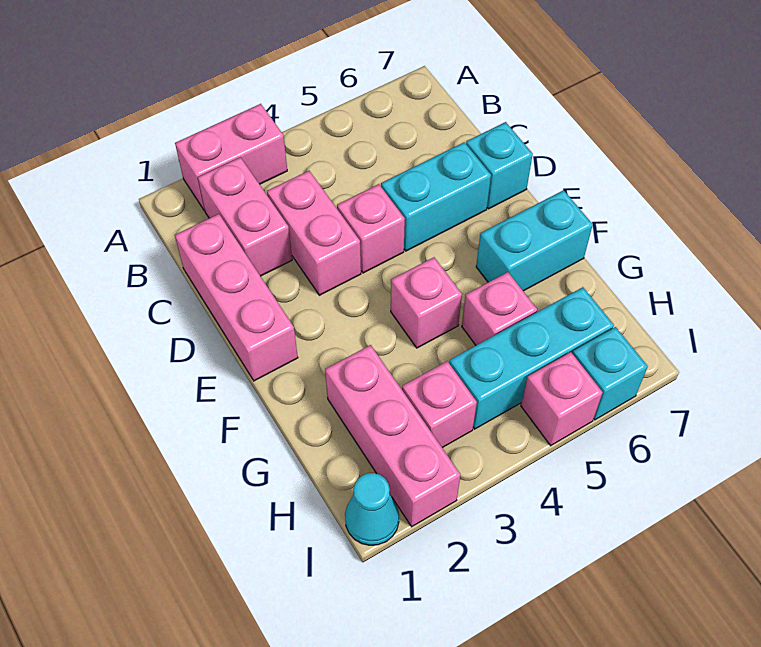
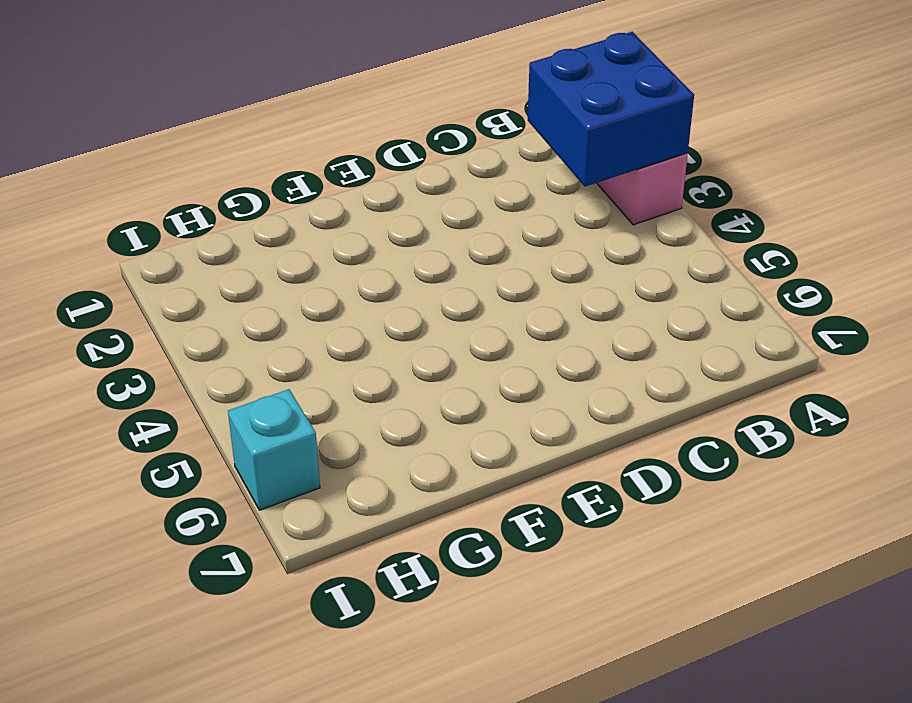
blue 2x2 brick [528,32,694,187] -> none
none -> pink 1x2 brick [198,157,292,276]
none -> pink 1x3 brick [175,214,298,381]
none -> pink 1x2 brick [267,171,361,295]

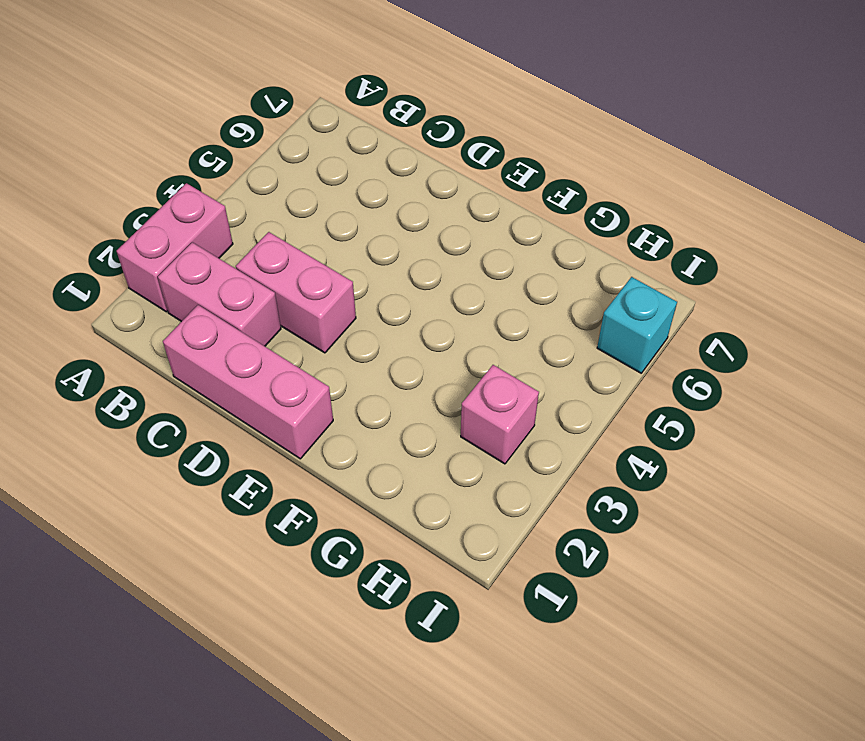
none -> pink 1x1 brick [337,184,405,273]
none -> cyan 1x2 brick [381,142,491,251]
none -> cyan 1x1 brick [466,122,533,209]

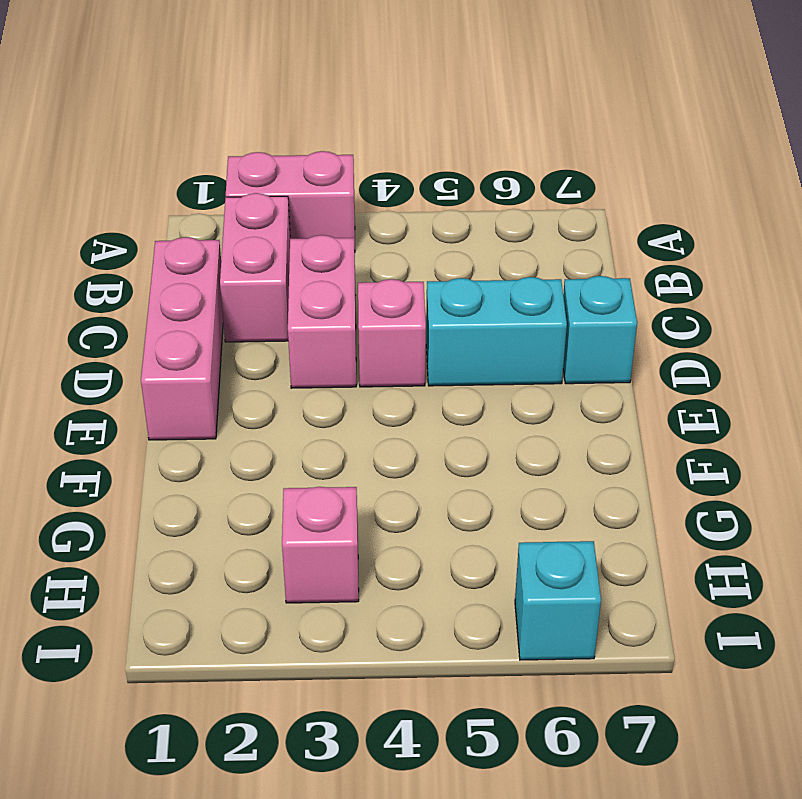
none -> pink 1x1 brick [391,257,462,348]
none -> cyan 1x2 brick [476,190,593,291]
none -> pink 1x3 brick [325,345,460,527]

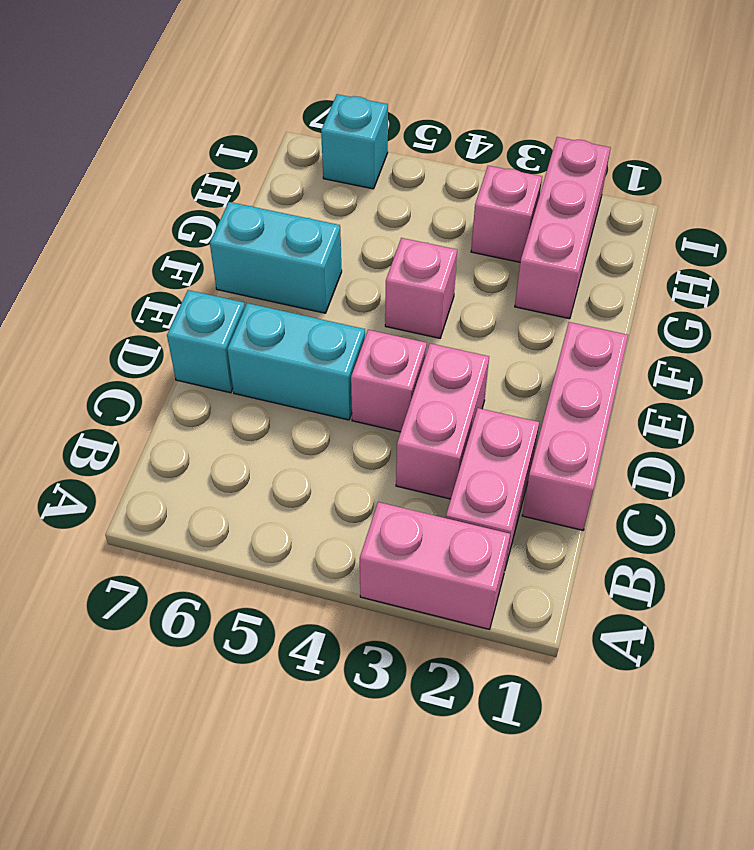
none -> pink 1x1 brick [462,272,537,345]
none -> cyan 1x3 brick [449,287,614,429]
none -> cyan 1x1 cone [345,473,399,545]

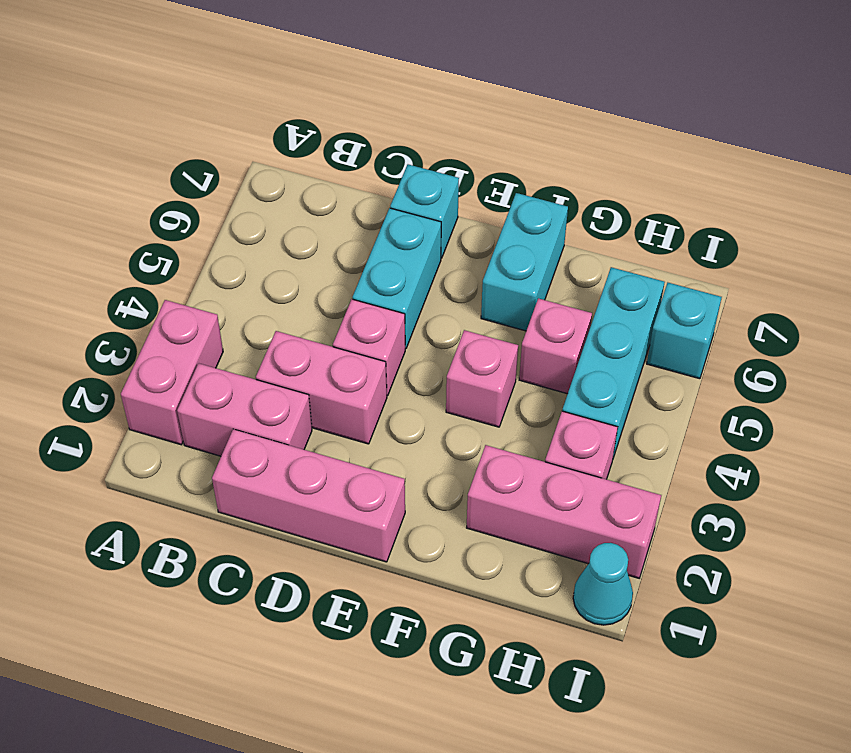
none -> pink 1x1 brick [521,352,603,446]

